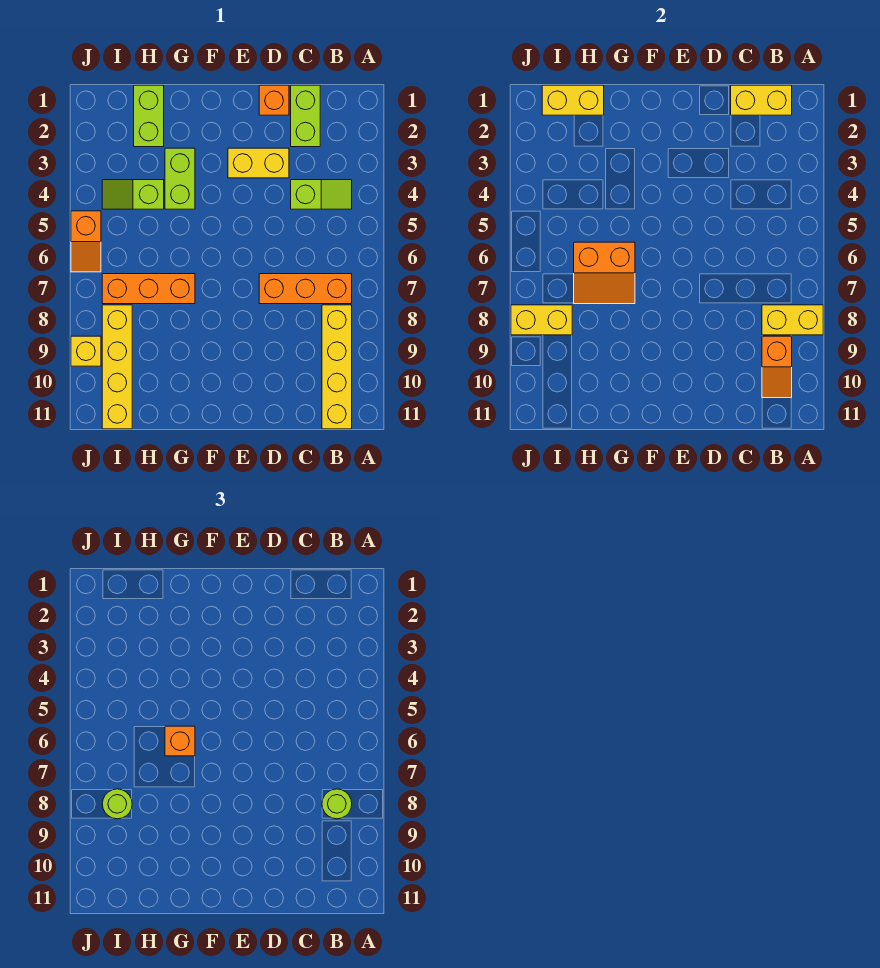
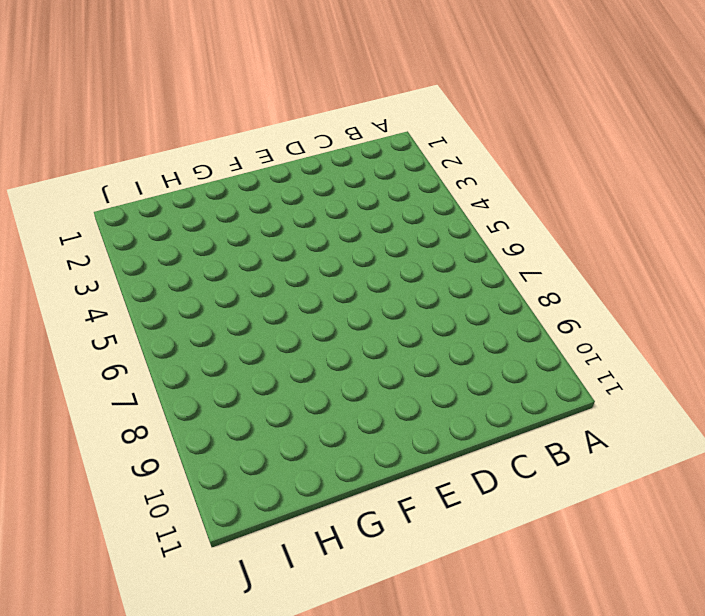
none -> lime 1x2 slope [291,180,352,209]
none -> orange 1x3 brick [259,274,352,304]
none -> yellow 1x4 brick [322,305,352,429]

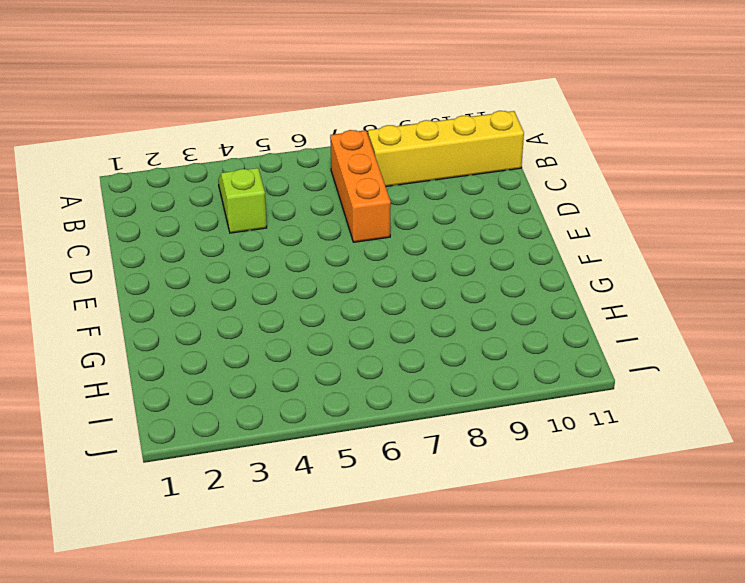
none -> lime 1x2 brick [291,85,320,147]
none -> orange 1x1 brick [259,85,289,115]
none -> yellow 1x2 brick [228,148,289,178]

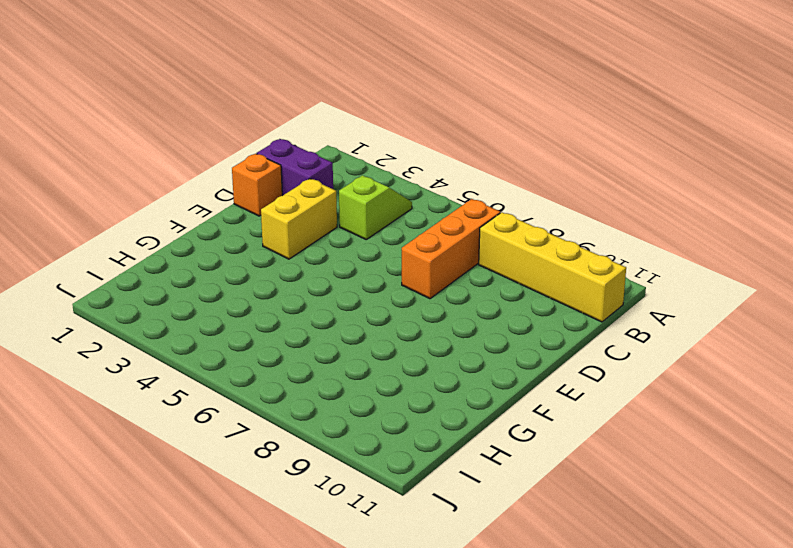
purple 1x2 brick [257,139,333,196] -> lime 1x2 brick [291,85,320,147]
none -> lime 1x2 brick [165,148,195,209]
none -> orange 1x3 brick [102,274,195,304]
none -> lime 1x2 brick [134,85,164,147]

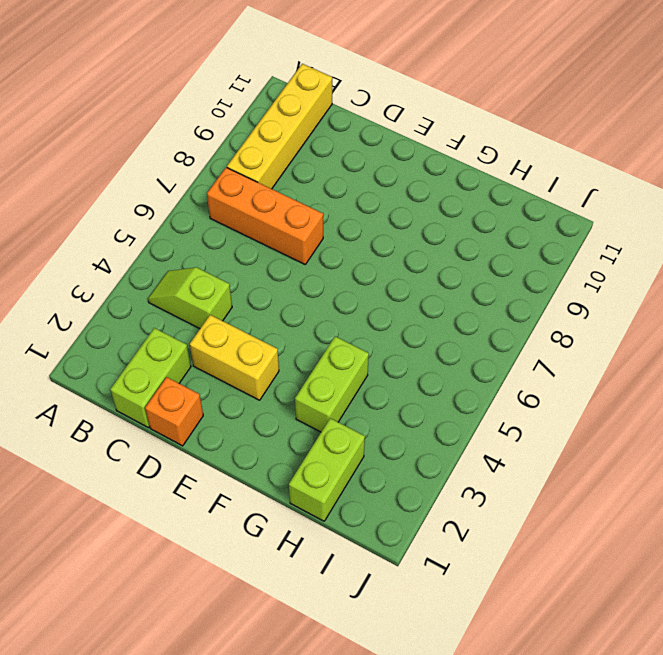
none -> orange 1x3 brick [102,274,195,304]
none -> lime 1x2 slope [102,180,164,209]
none -> yellow 1x4 brick [102,305,132,429]

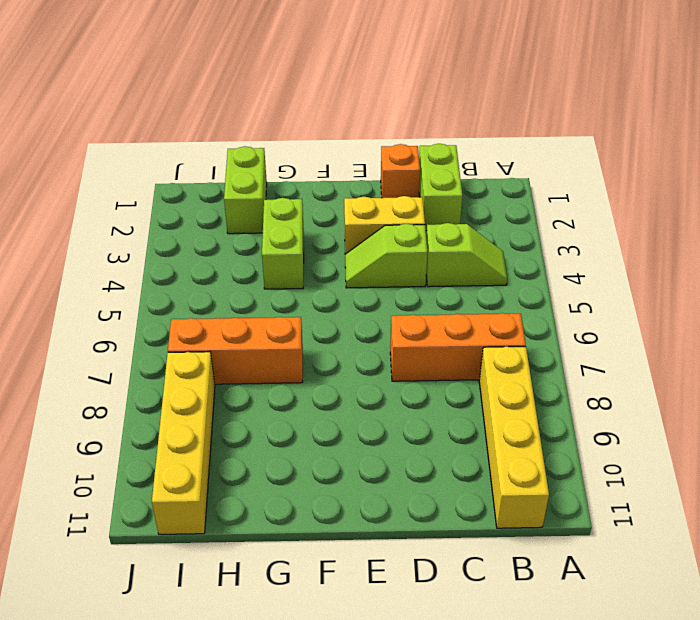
lime 1x2 slope [345,224,427,288] -> lime 1x2 slope moved to [102,180,164,209]
none -> orange 1x2 slope [71,211,101,272]
none -> yellow 1x1 brick [71,336,101,366]
none -> yellow 1x2 brick [762,305,823,335]

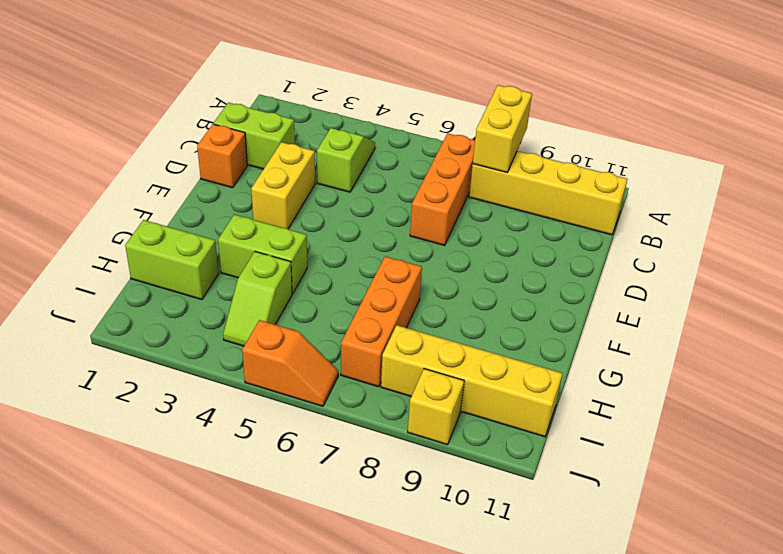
none -> yellow 1x2 brick [731,85,792,115]
none -> orange 1x2 slope [762,336,792,398]
none -> orange 2x2 slope [574,242,635,304]

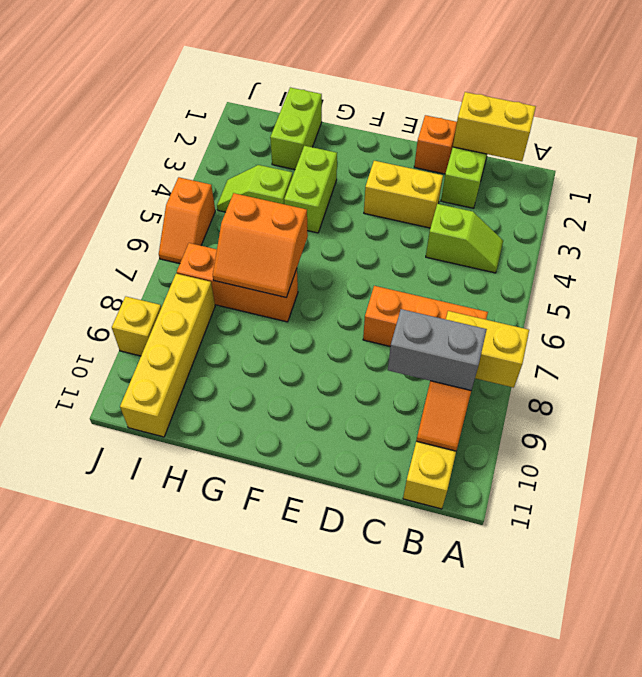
grey 1x2 brick [388,309,487,390] -> none
none -> yellow 1x2 brick [542,85,604,115]
none -> yellow 1x2 brick [511,305,572,335]
none -> lime 1x1 round brick [322,789,352,819]

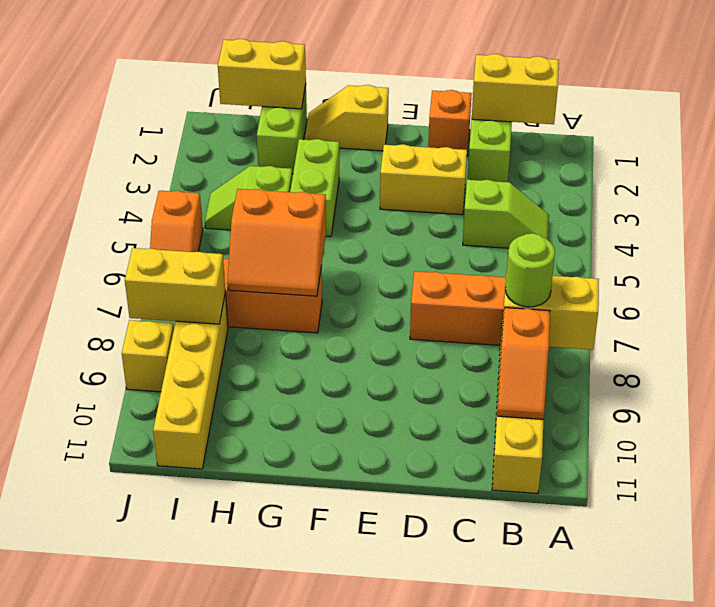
yellow 1x2 slope [304,85,389,151] -> none
none -> orange 1x1 brick [165,726,195,756]
none -> lime 1x1 round brick [102,789,132,819]

